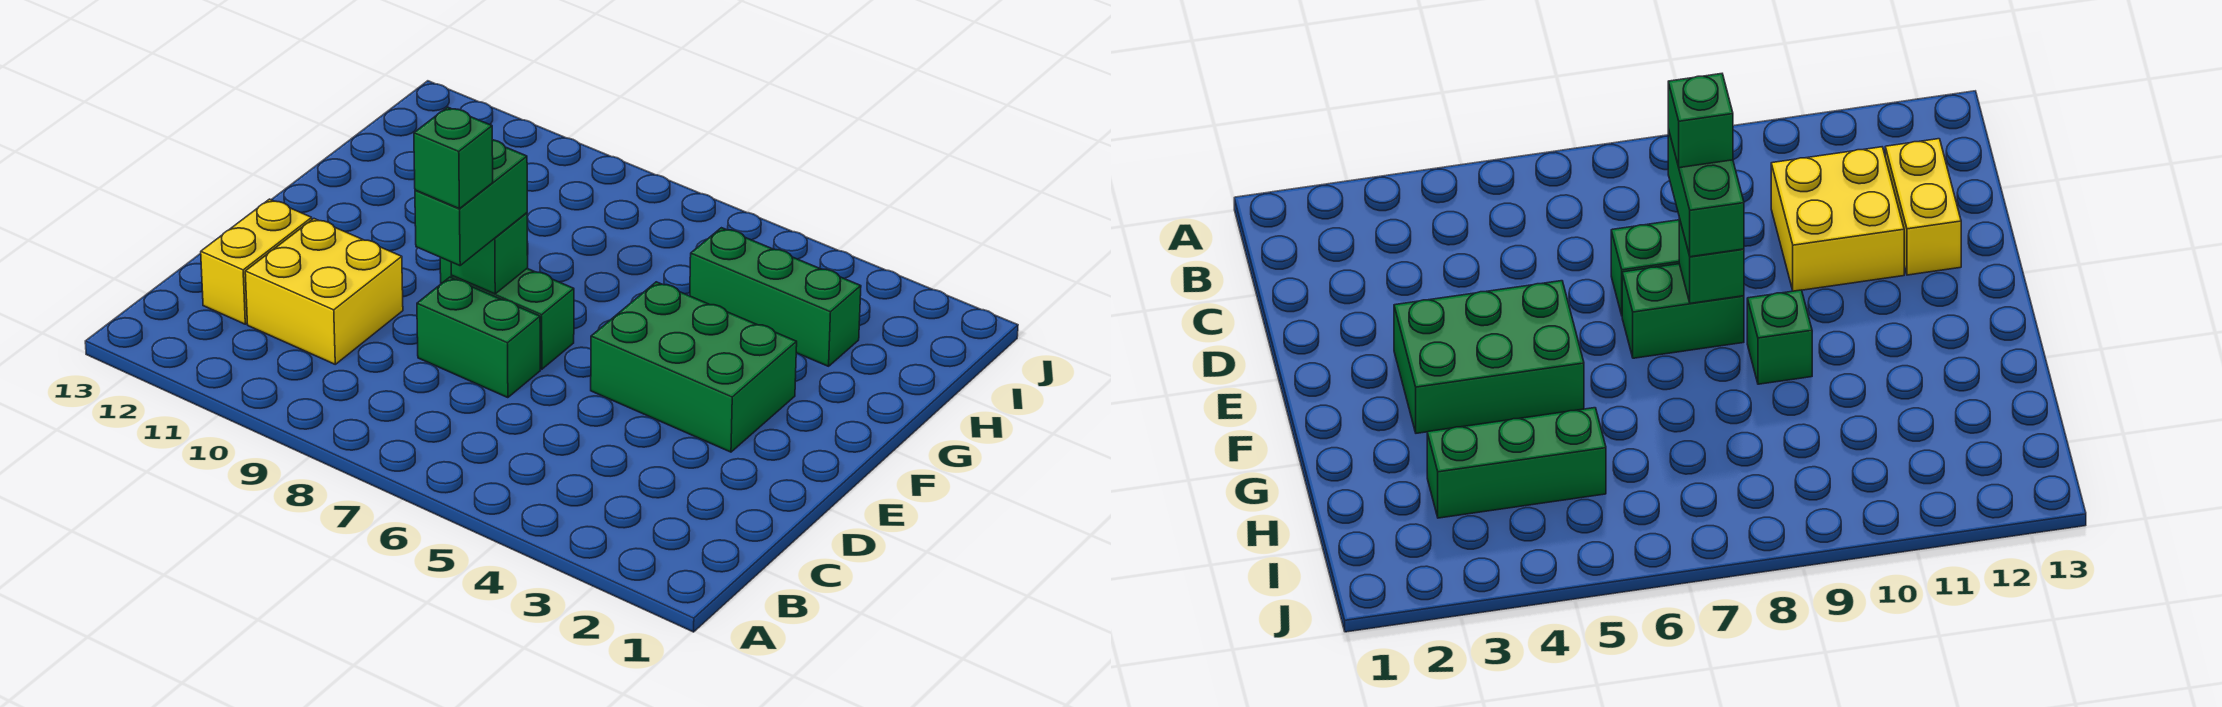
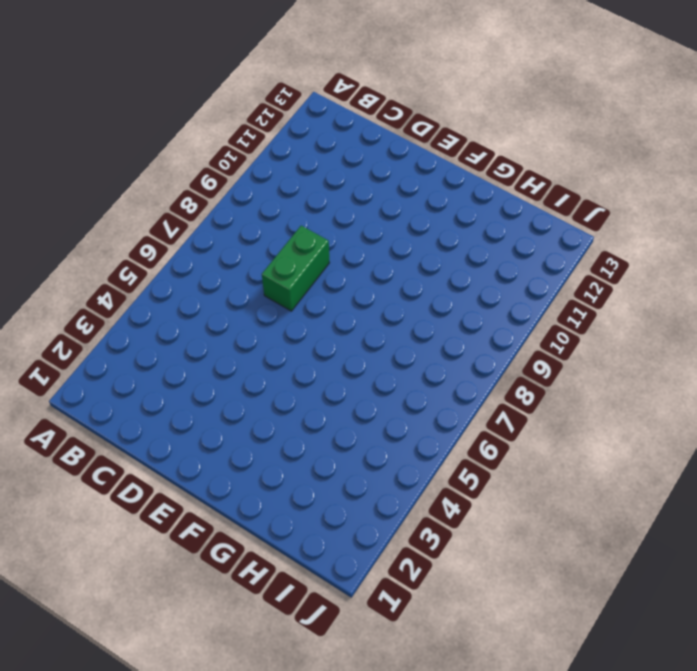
none -> yellow 2x2 brick [245,219,403,364]
none -> yellow 1x2 brick [201,199,312,324]

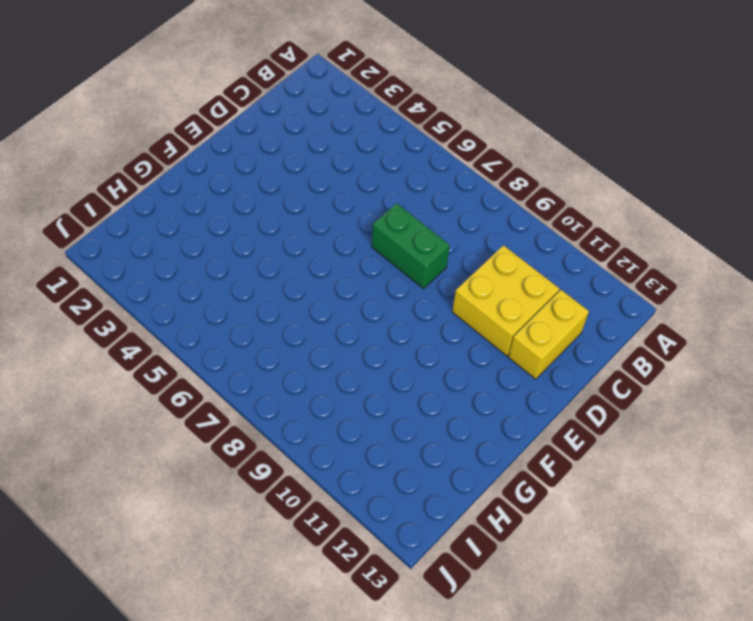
none -> green 2x3 brick [591,282,797,452]
none -> green 1x2 brick [451,269,574,369]

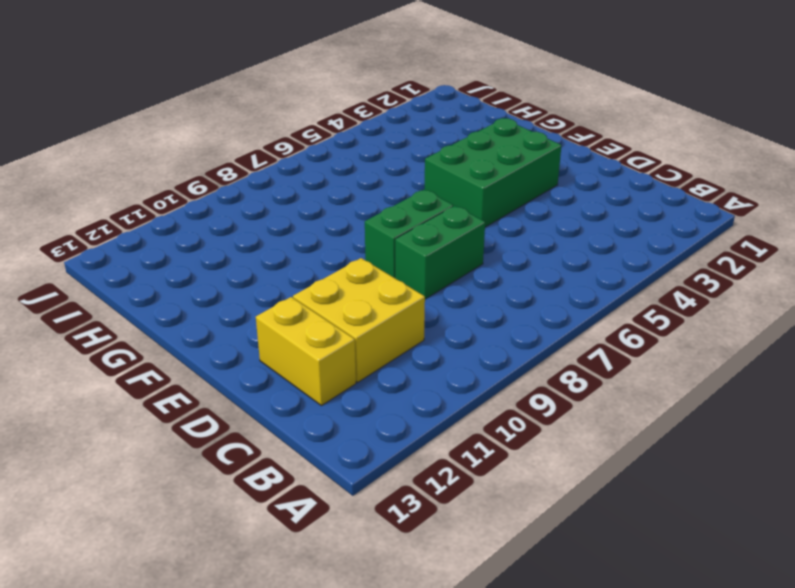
none -> green 1x1 brick [1747,290,1812,384]
none -> green 1x3 brick [690,228,861,366]

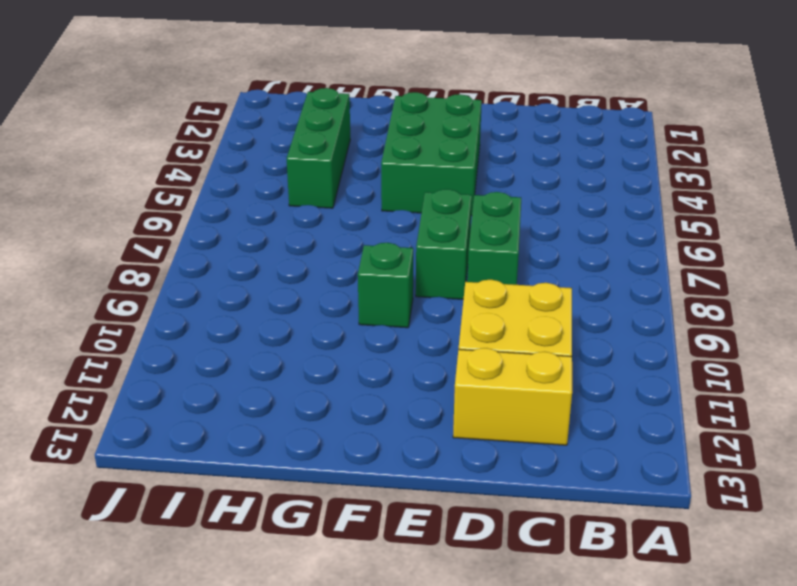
none -> green 1x1 brick [451,213,528,294]
none -> green 1x2 brick [415,140,527,266]

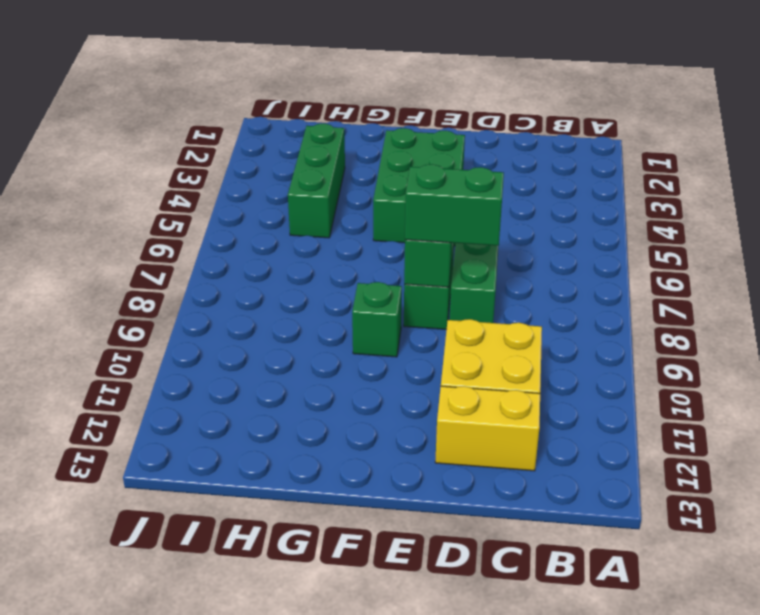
none -> green 1x1 brick [414,107,493,209]

